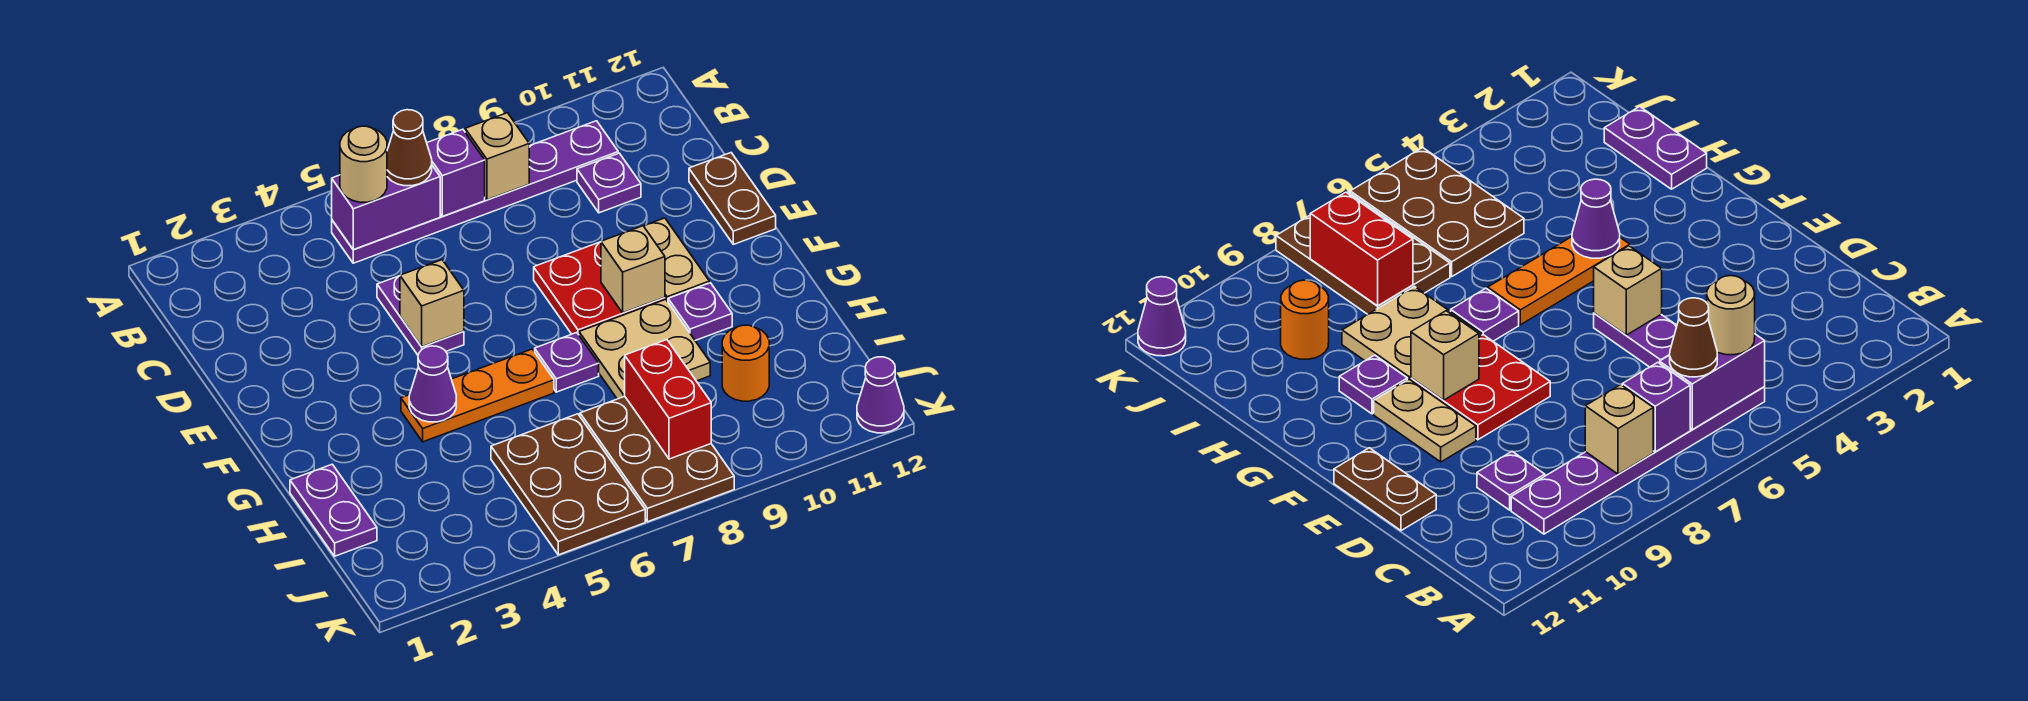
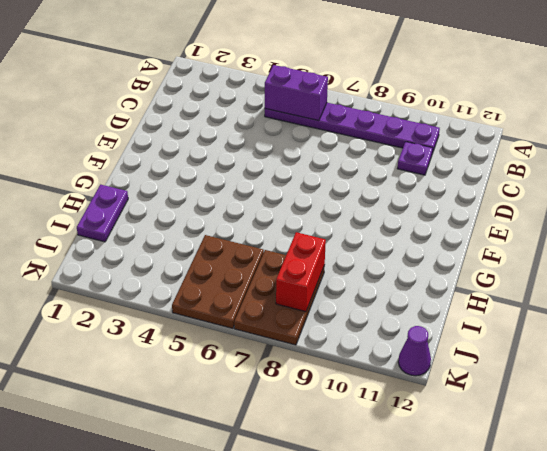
none -> purple 1x2 plate [377,276,464,355]
none -> brown 1x2 plate [689,153,776,244]
none -> red 2x2 plate [534,242,665,335]

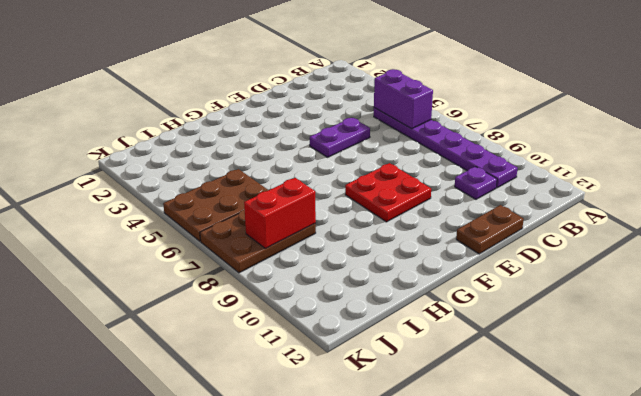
none -> tan 1x2 plate [644,218,709,301]
none -> orange 1x3 plate [401,349,554,442]
none -> purple 1x1 plate [535,333,599,392]

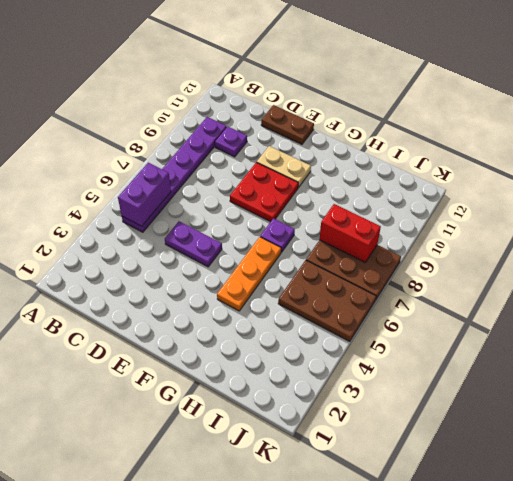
none -> tan 2x2 plate [579,299,710,399]
none -> purple 1x1 plate [668,283,732,340]
none -> purple 1x2 plate [290,464,377,556]

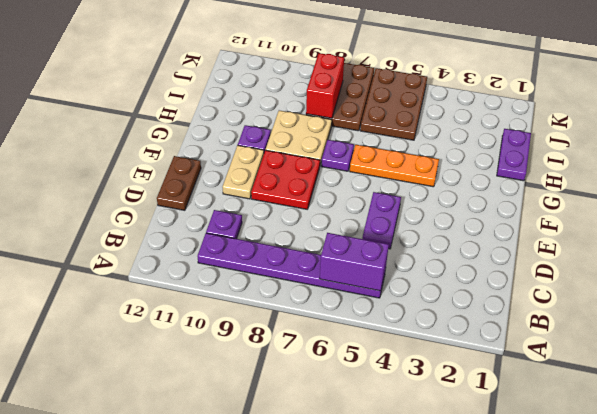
none -> orange 1x1 round brick [722,325,769,401]
none -> purple 1x1 cone [857,357,904,433]
none -> purple 1x1 brick [427,129,485,216]

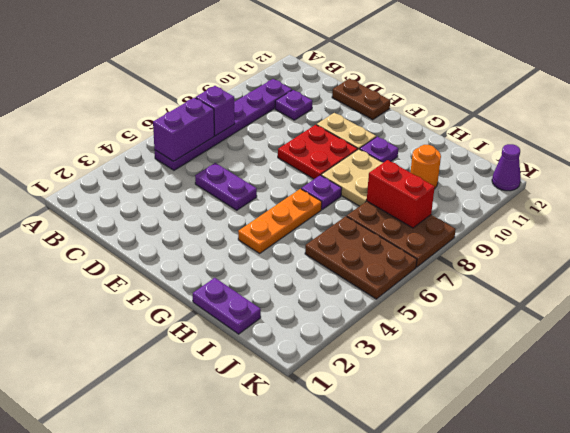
none -> tan 1x1 brick [465,113,529,200]
none -> tan 1x1 brick [400,260,464,347]
none -> tan 1x1 brick [601,226,665,313]

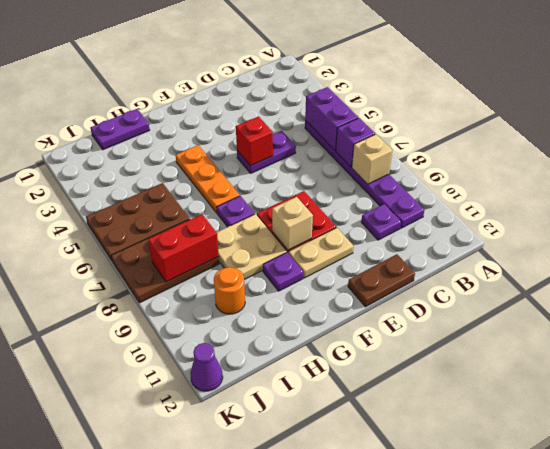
red 1x1 brick [236,117,273,166] -> tan 1x1 brick [400,260,464,347]
none -> purple 1x1 cone [409,346,456,422]
none -> tan 1x1 round brick [340,126,387,202]
none -> brown 1x1 cone [387,110,432,186]

